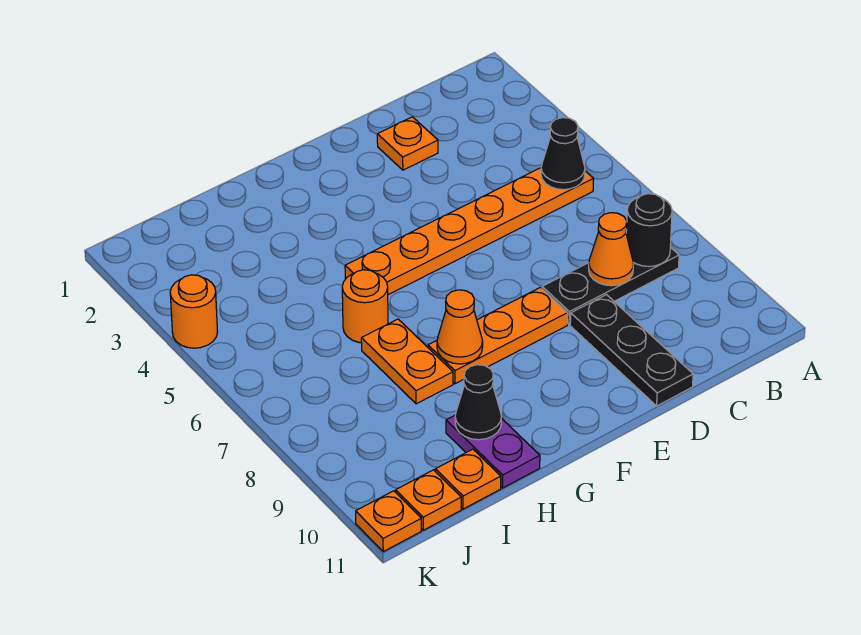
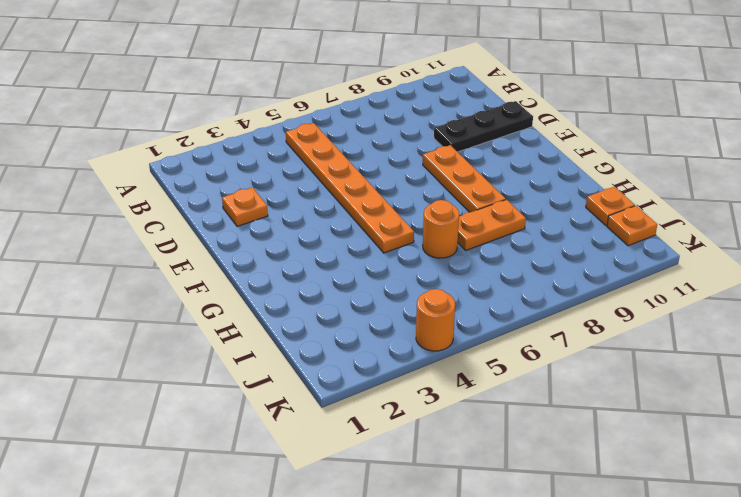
none -> black 1x3 plate [542,247,679,325]
none -> purple 1x2 plate [446,415,540,488]
none -> orange 1x1 plate [356,491,421,551]

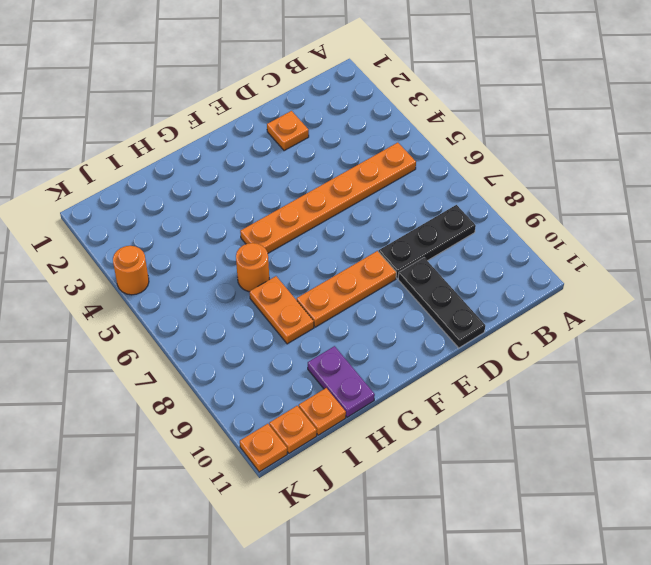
none -> black 1x1 cone [541,118,585,190]
none -> black 1x1 round brick [626,194,672,267]
none -> orange 1x1 cone [589,213,634,286]

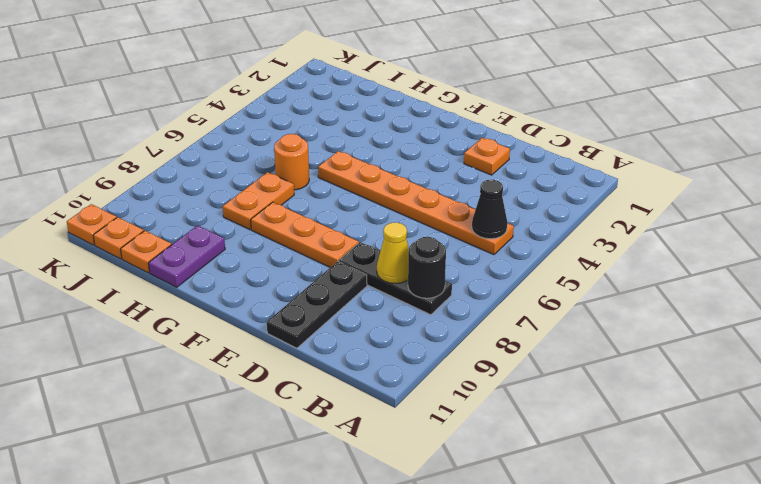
yellow 1x1 cone [377,222,409,283] -> orange 1x1 cone [589,213,634,286]
none -> orange 1x1 round brick [170,275,218,348]
none -> orange 1x1 cone [437,290,483,364]
none -> black 1x1 cone [455,365,501,440]

